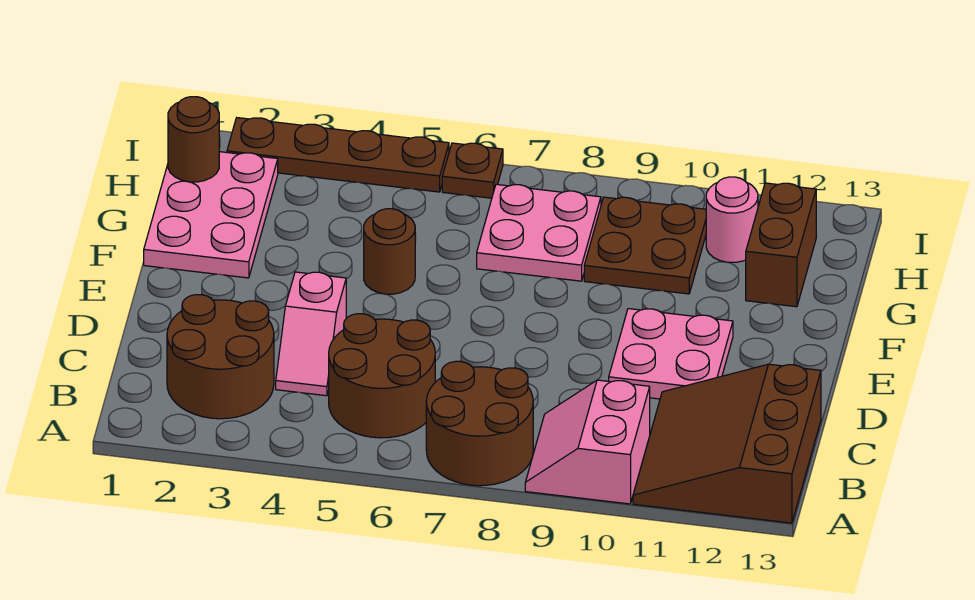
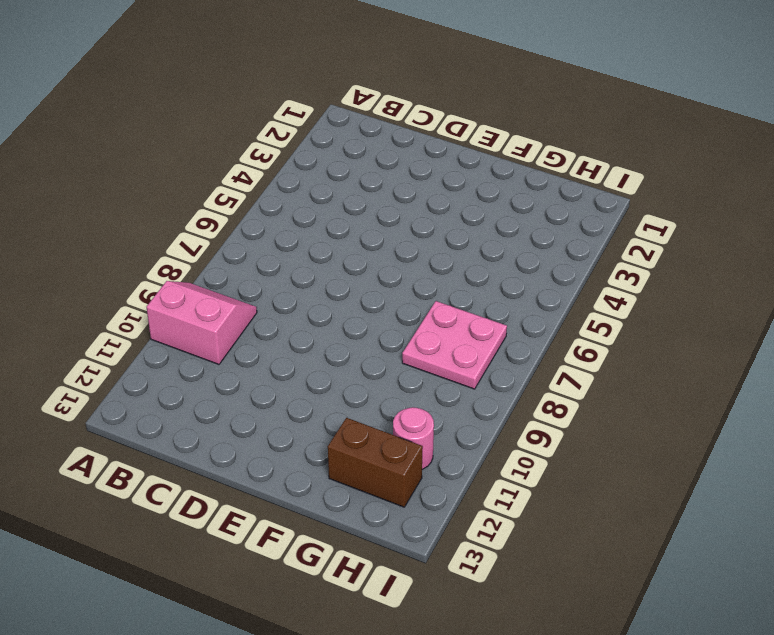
none -> brown 2x2 round brick [426,361,533,486]
none -> brown 3x3 slope [633,364,821,523]
none -> brown 2x2 round brick [167,295,274,419]

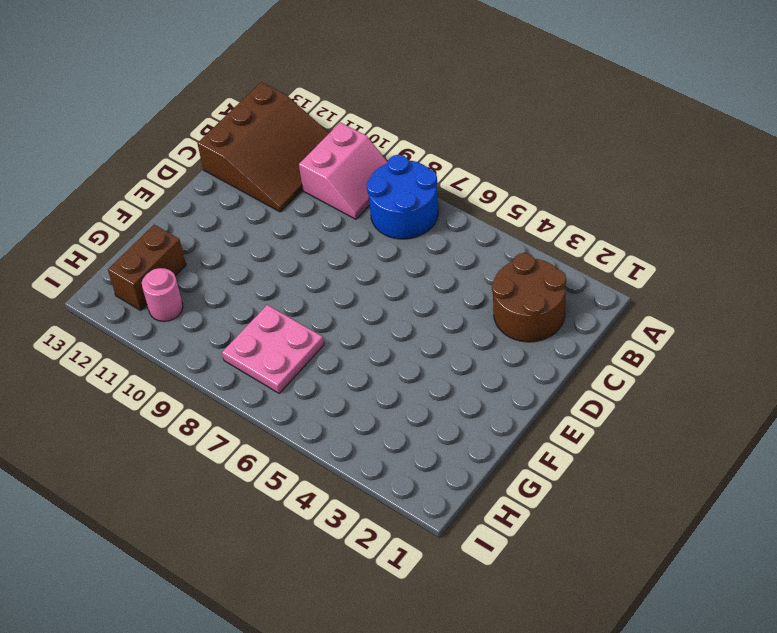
blue 2x2 round brick [366,155,438,239] -> brown 2x2 round brick [426,361,533,486]
none -> brown 2x2 round brick [329,314,435,438]
none -> pink 1x2 slope [276,272,346,396]
none -> pink 2x2 plate [609,309,733,399]

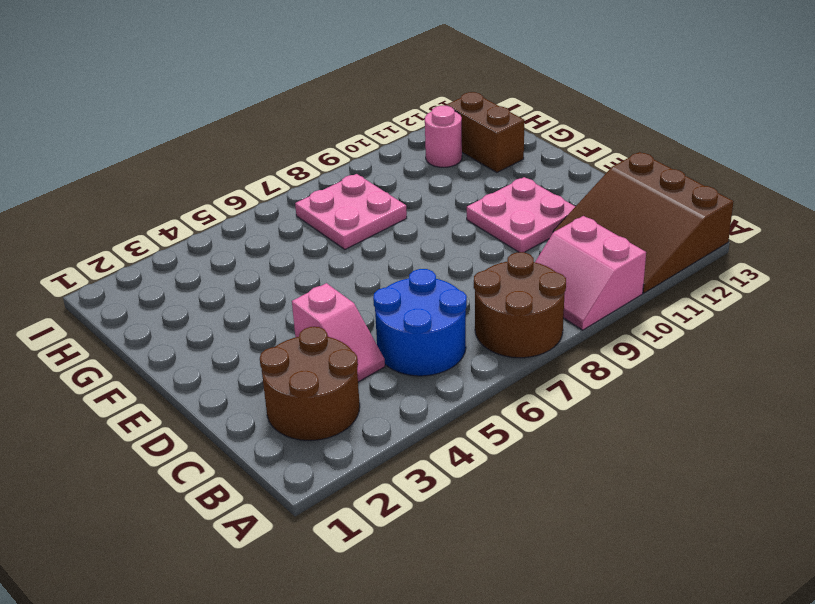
blue 2x2 round brick [373,269,467,376] -> brown 2x2 round brick [329,314,435,438]
none -> pink 2x3 plate [144,152,278,278]
none -> brown 1x1 round brick [364,209,415,294]
none -> brown 2x2 plate [584,197,706,294]

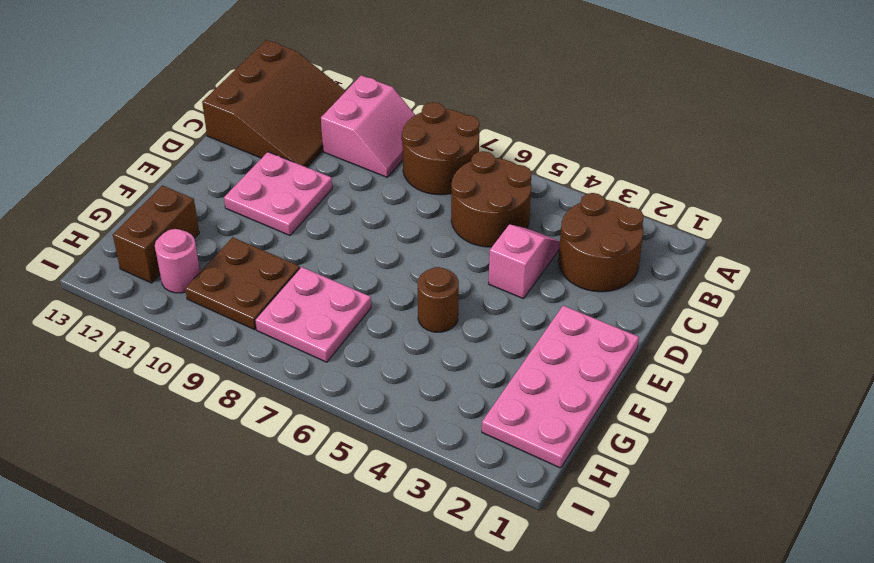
pink 2x4 plate [482,306,639,468] -> pink 2x3 plate [144,152,278,278]
none -> brown 1x4 plate [227,118,449,192]
none -> brown 1x1 plate [442,143,503,198]
none -> brown 1x1 round brick [168,97,219,182]

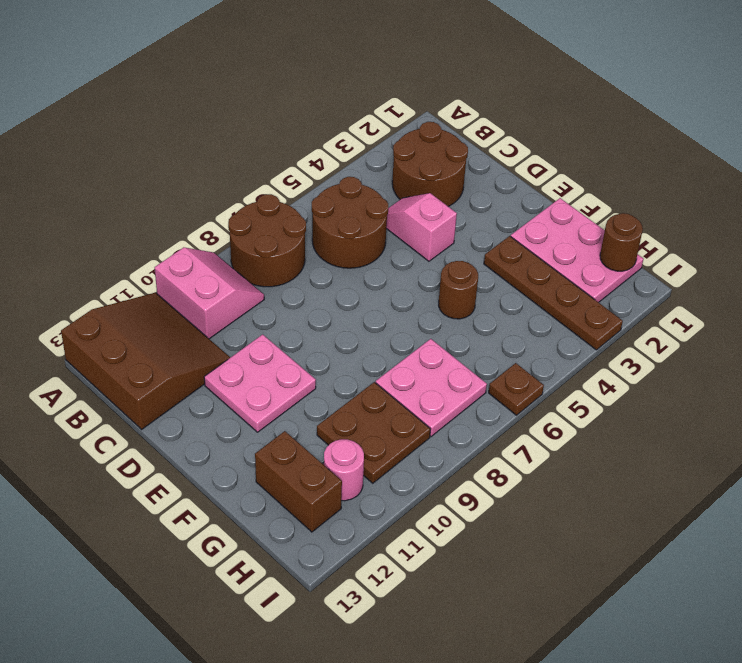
brown 1x4 plate [484,236,623,350] -> brown 1x4 plate turned to [227,118,449,192]

